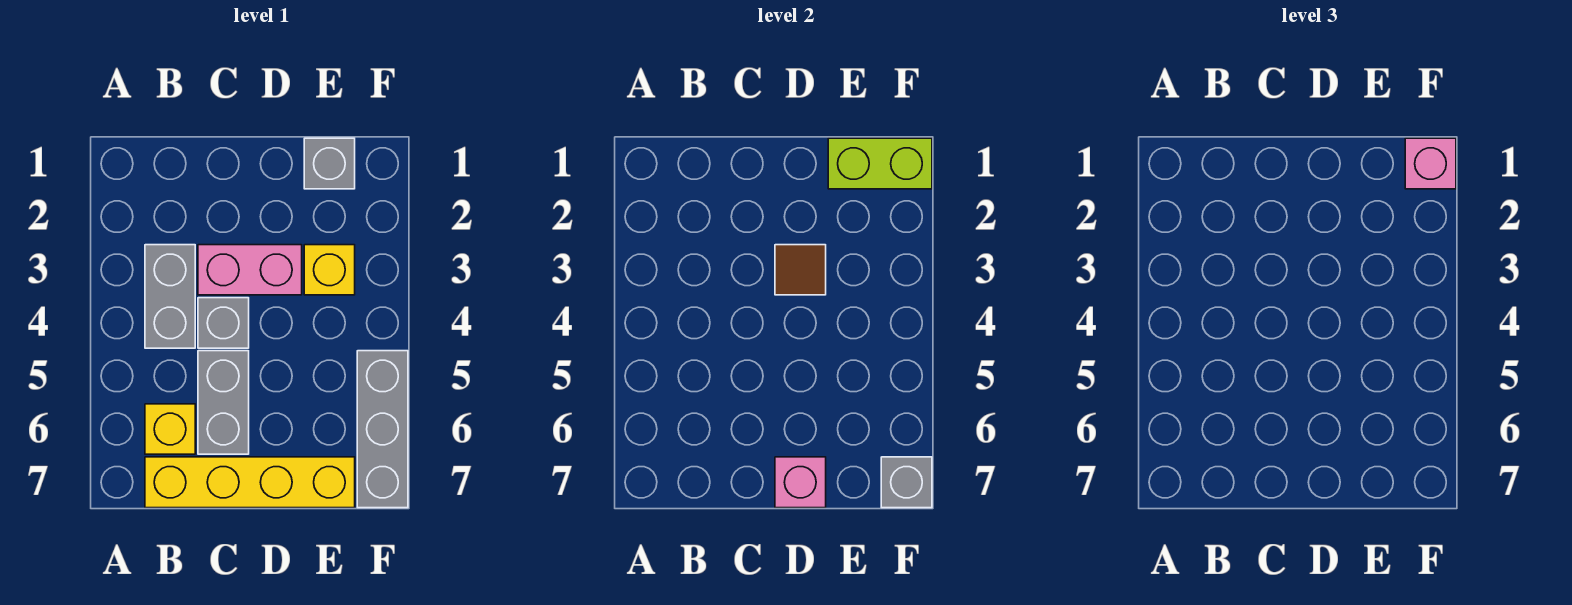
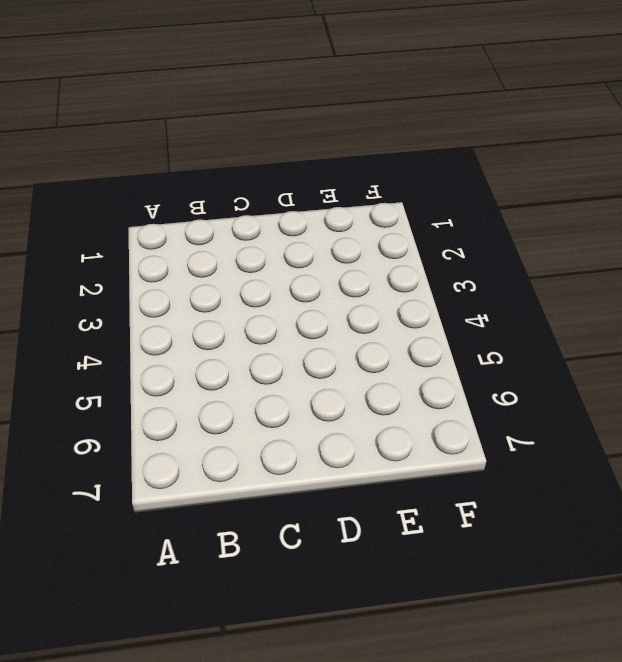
none -> grey 1x2 brick [145,245,195,348]
none -> yellow 1x1 brick [145,404,195,454]
none -> yellow 1x4 brick [145,457,355,508]

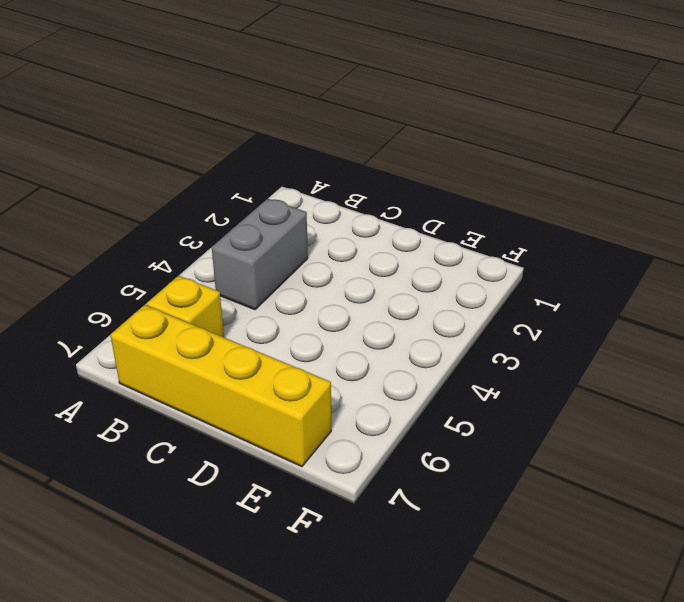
none -> pink 1x2 brick [198,245,302,295]
none -> grey 1x1 brick [198,298,249,348]
none -> grey 1x2 brick [198,351,249,454]

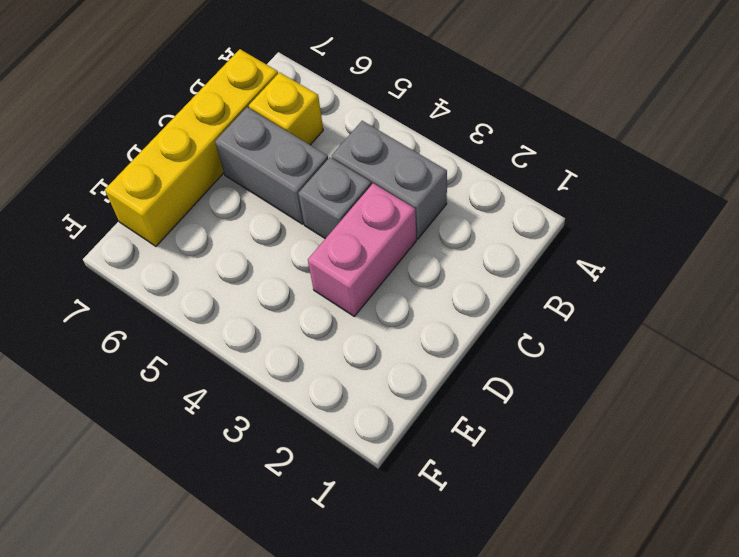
none -> grey 1x1 brick [304,138,355,189]
none -> yellow 1x1 brick [304,245,355,295]
none -> grey 1x3 brick [357,351,408,508]

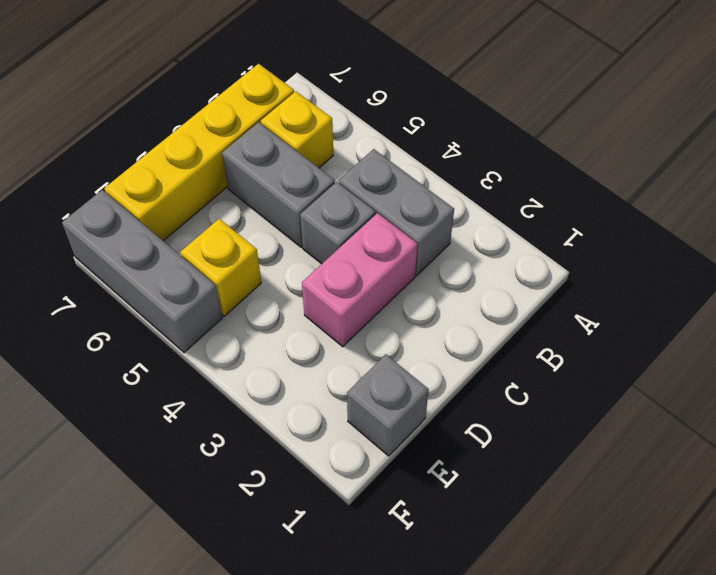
yellow 1x1 brick [180,219,261,316] -> yellow 1x1 brick moved to [304,245,355,295]
none -> brown 1x1 tile [775,245,826,295]
none -> pink 1x1 brick [775,457,826,508]
none -> lime 1x2 brick [828,138,932,189]

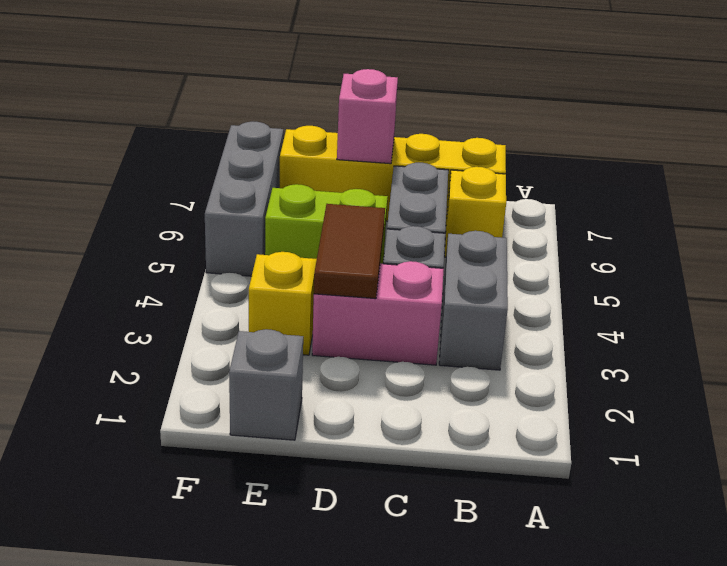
brown 1x2 tile [314,204,385,299] -> brown 1x1 tile [775,245,826,295]
lime 1x2 brick [265,184,388,264] -> lime 1x2 brick moved to [828,138,932,189]
none -> grey 1x1 brick [881,457,932,508]
none -> pink 1x1 brick [1405,138,1456,189]

